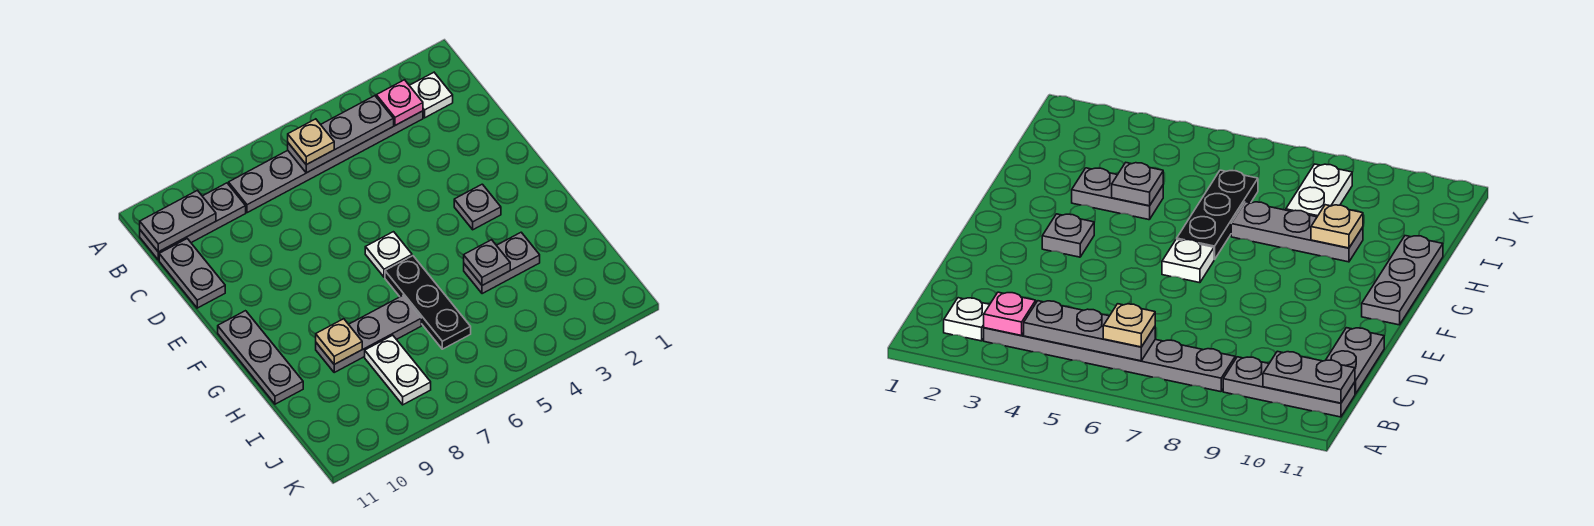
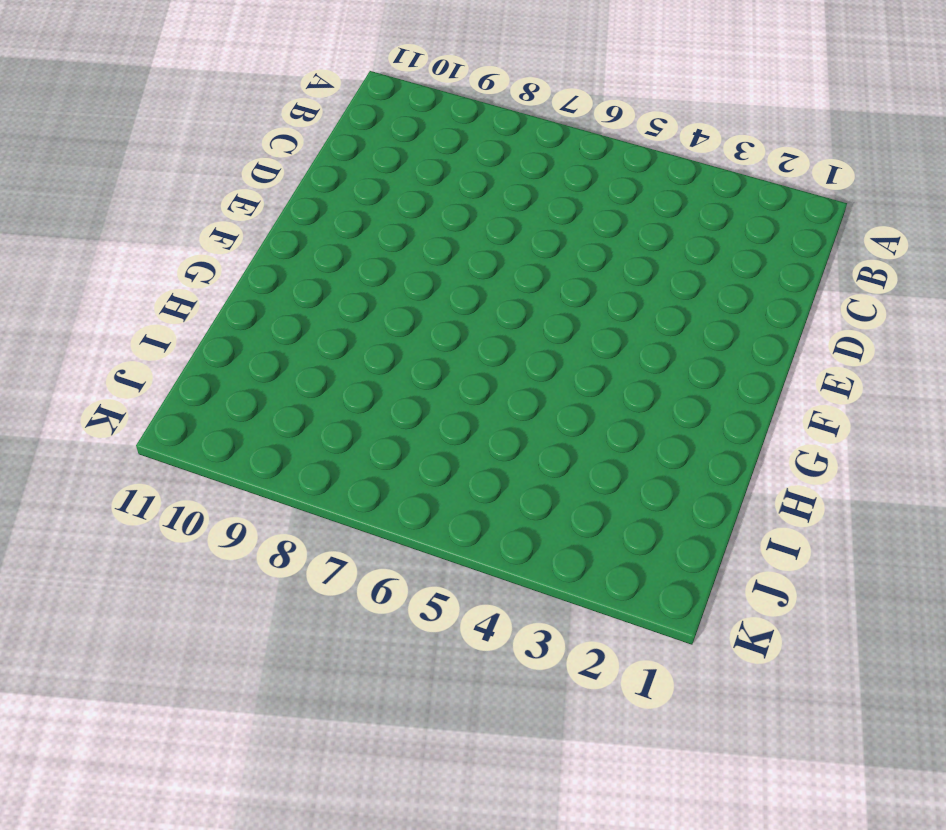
none -> white 1x1 plate [409,72,453,118]
none -> grey 1x6 plate [229,111,423,213]
none -> grey 1x3 plate [140,183,246,260]

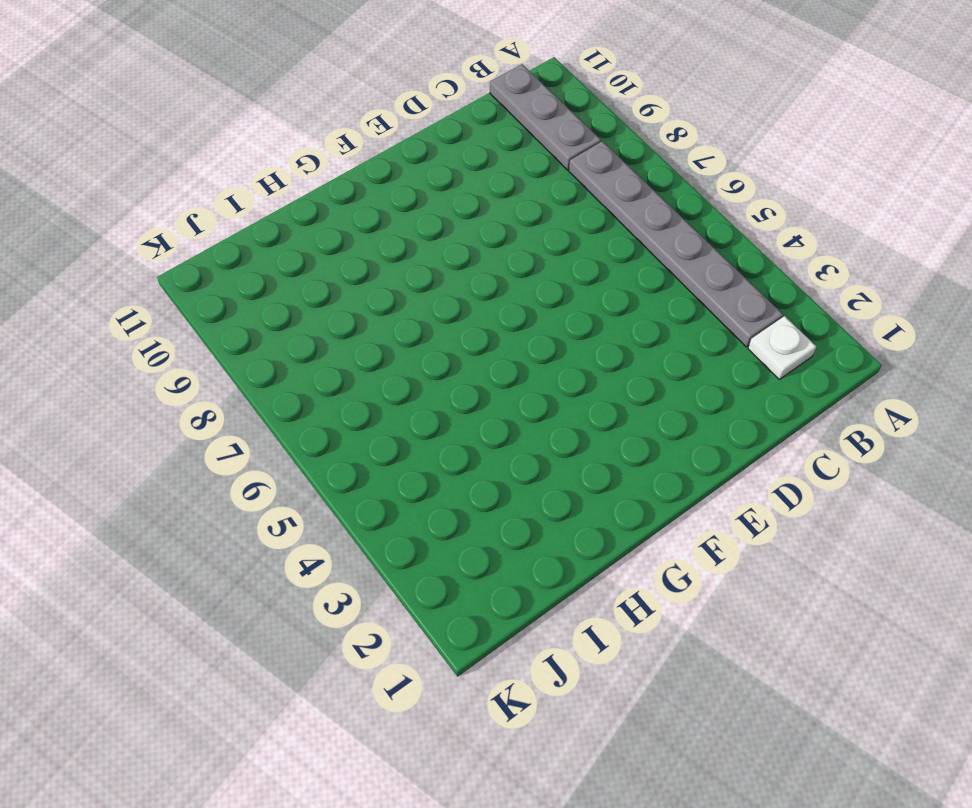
none -> grey 1x2 plate [159,239,225,308]
none -> grey 1x1 plate [454,184,501,230]
none -> white 1x1 plate [365,232,412,277]

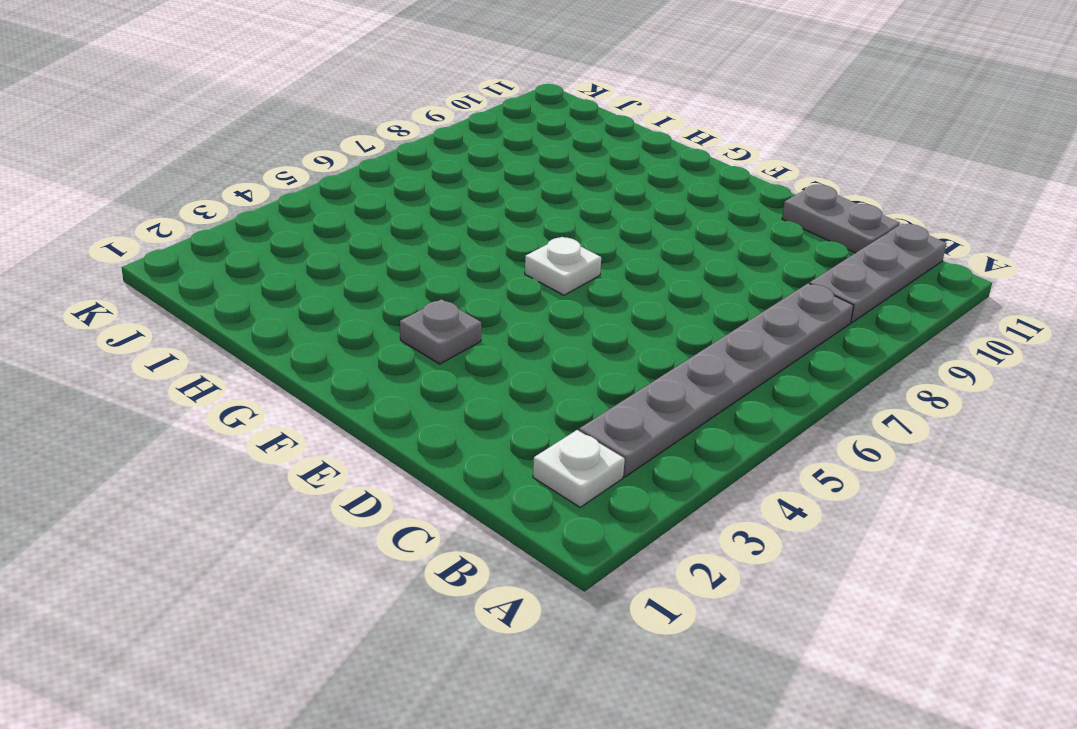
none -> grey 1x3 plate [218,311,303,404]
none -> black 1x3 plate [385,256,471,349]
none -> grey 1x2 plate [464,232,540,294]

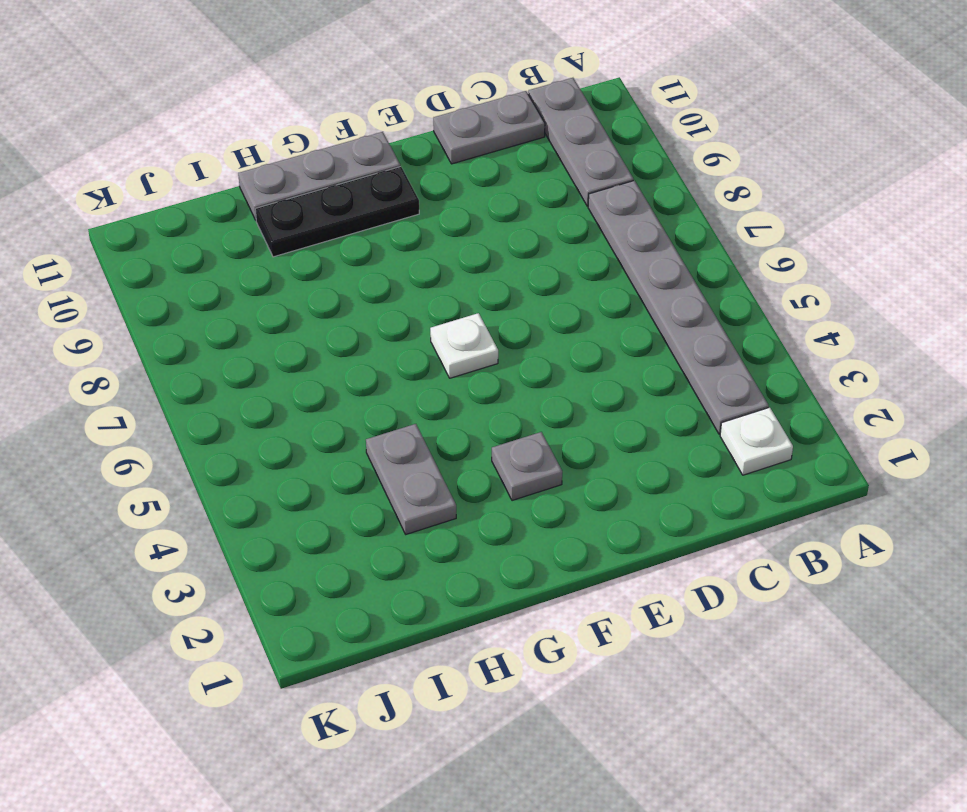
black 1x3 plate [255,167,419,257] -> black 1x3 plate moved to [385,256,471,349]
none -> grey 1x3 plate [316,296,421,372]
none -> white 1x2 plate [365,335,431,405]
none -> pink 1x1 plate [376,80,423,125]

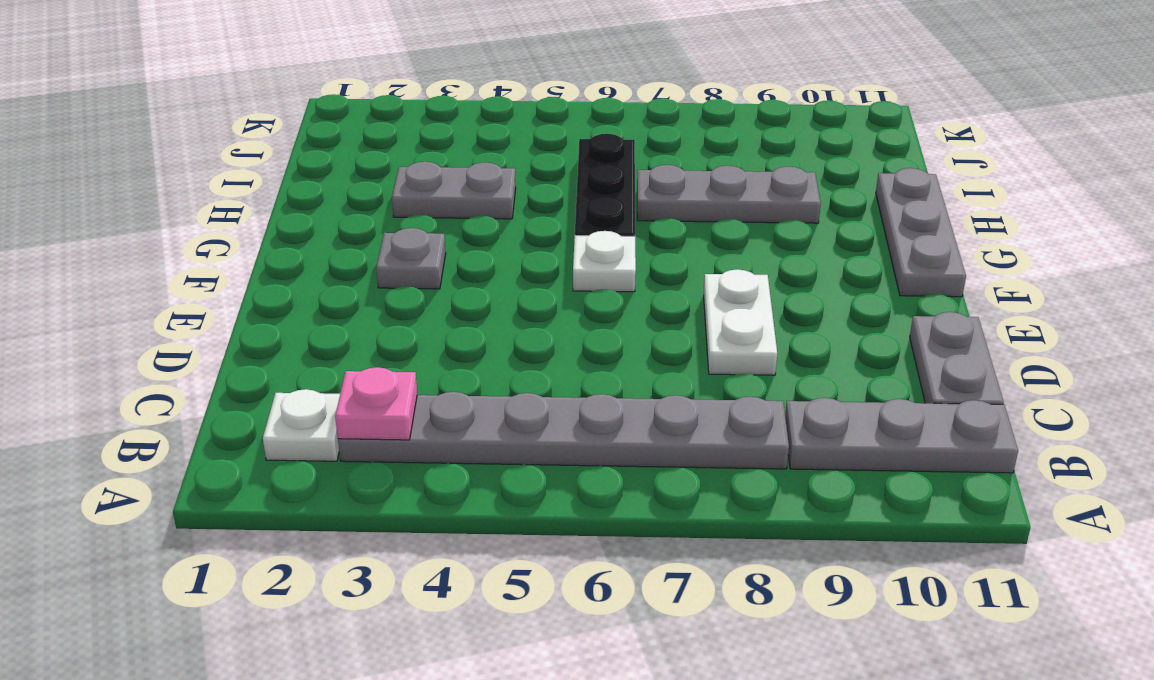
white 1x2 plate [704,269,777,375] -> white 1x2 plate moved to [365,335,431,405]
none -> grey 1x3 plate [288,96,394,173]
none -> grey 1x2 plate [140,190,216,252]
none -> grey 1x1 plate [464,240,510,285]

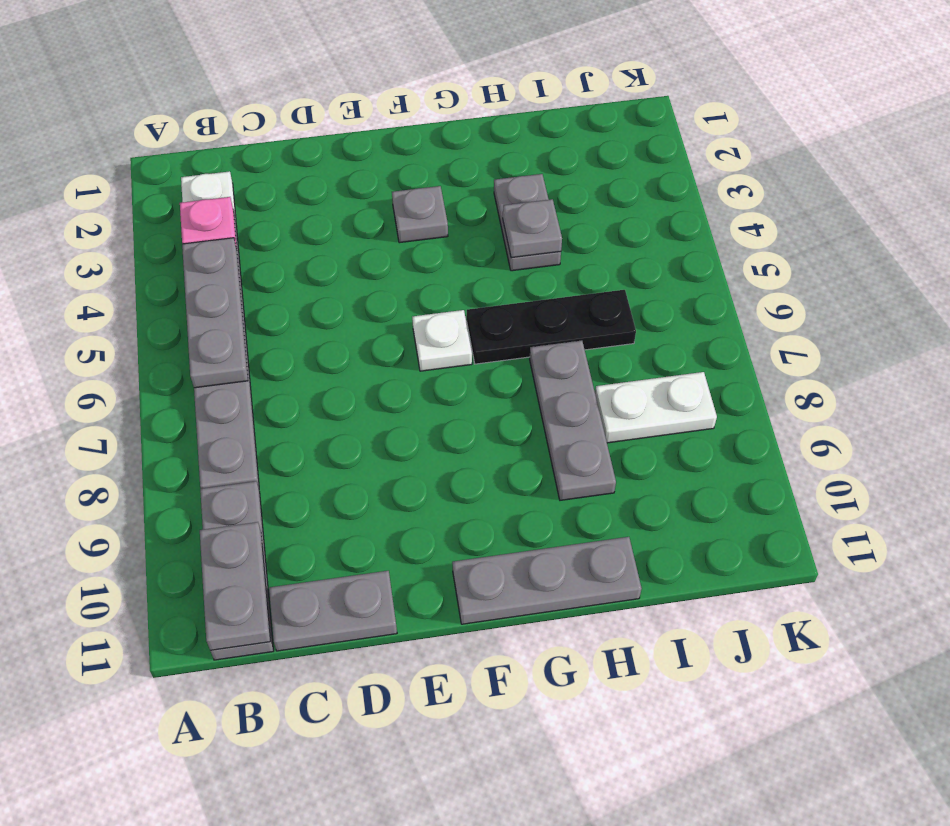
none -> tan 1x1 plate [316,319,362,364]
none -> tan 1x1 plate [288,119,334,165]

